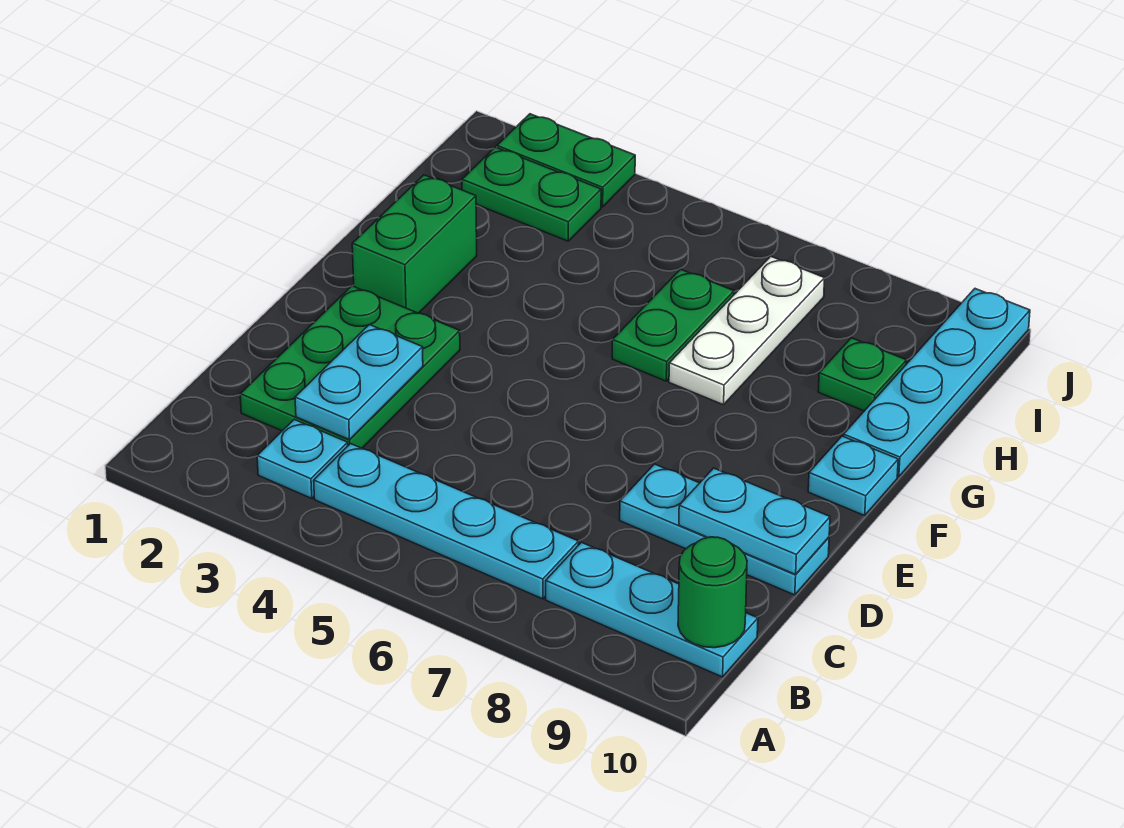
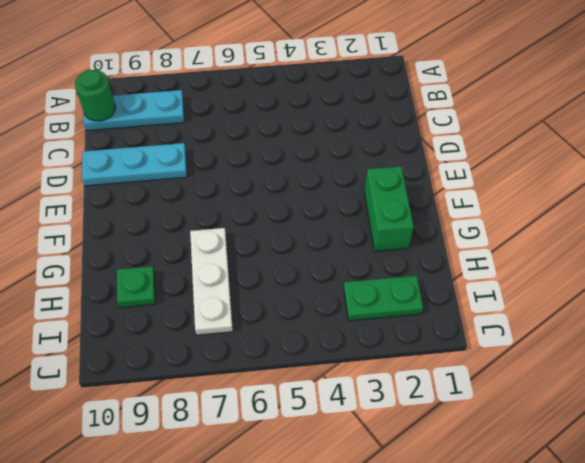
none -> cyan 1x1 plate [257,419,348,498]
none -> cyan 1x4 plate [314,444,579,599]
none -> green 2x3 plate [240,286,460,448]

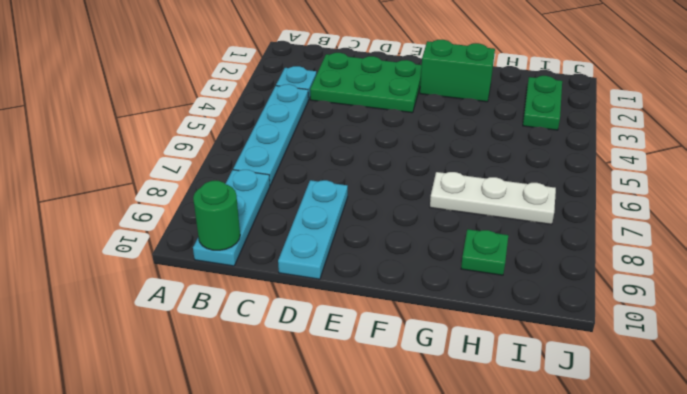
none -> cyan 1x1 plate [808,436,898,515]
none -> green 1x2 plate [612,269,734,381]
none -> cyan 1x4 plate [843,289,1030,477]

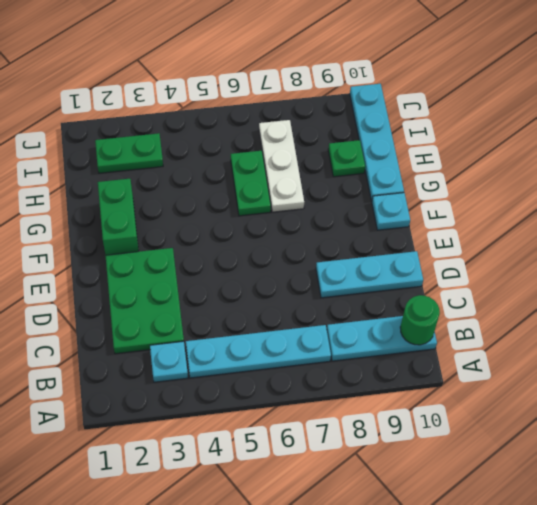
none -> green 1x2 plate [497,114,635,207]
none -> cyan 1x2 plate [295,325,423,440]
none -> cyan 1x2 plate [679,468,830,574]

